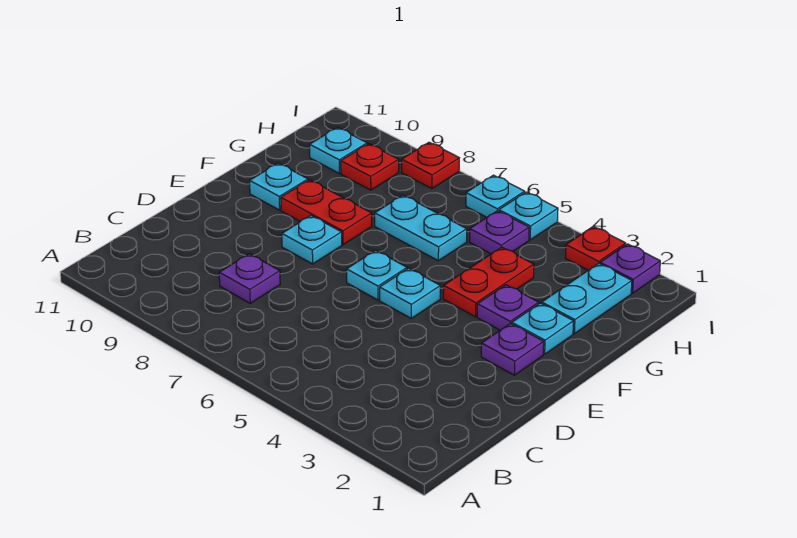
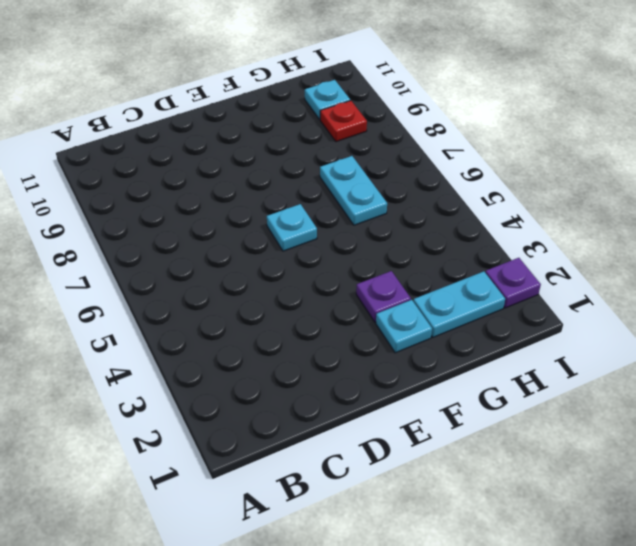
none -> purple 1x1 plate [219,254,280,303]
none -> purple 1x1 plate [481,323,544,375]
none -> cyan 1x1 plate [380,268,440,318]

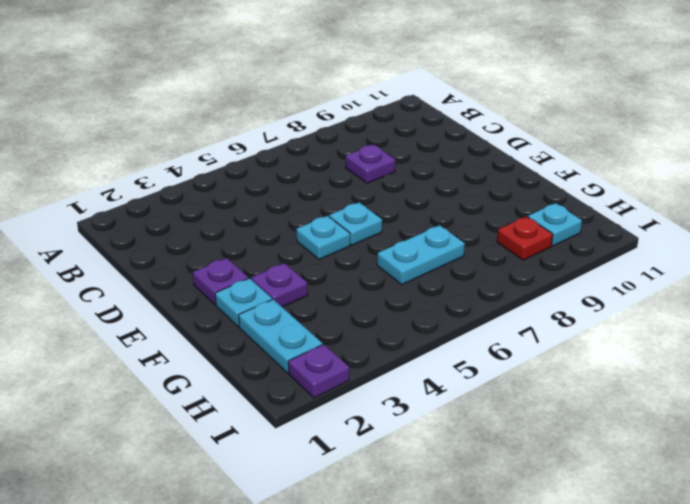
none -> cyan 1x1 plate [282,216,342,264]
none -> red 1x2 plate [443,247,534,317]
none -> red 1x2 plate [281,180,372,245]

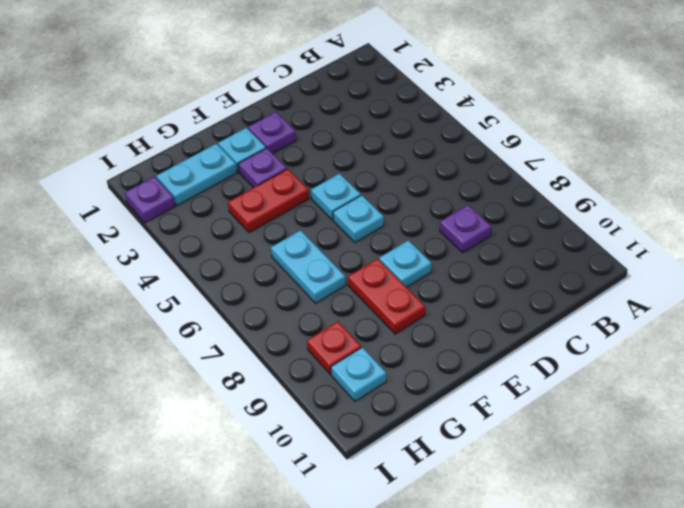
none -> cyan 1x1 plate [250,163,308,210]
none -> purple 1x1 plate [470,211,529,254]
none -> red 1x1 plate [566,226,626,270]

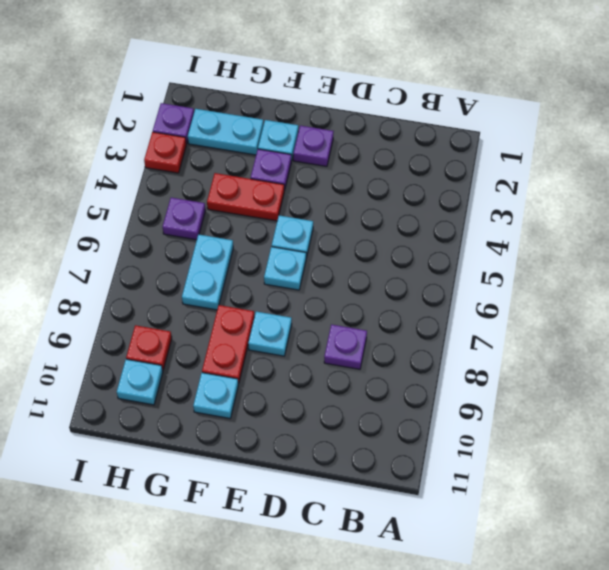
none -> cyan 1x1 plate [499,192,558,240]
none -> cyan 1x1 plate [466,175,525,217]
none -> red 1x1 plate [402,142,459,189]

